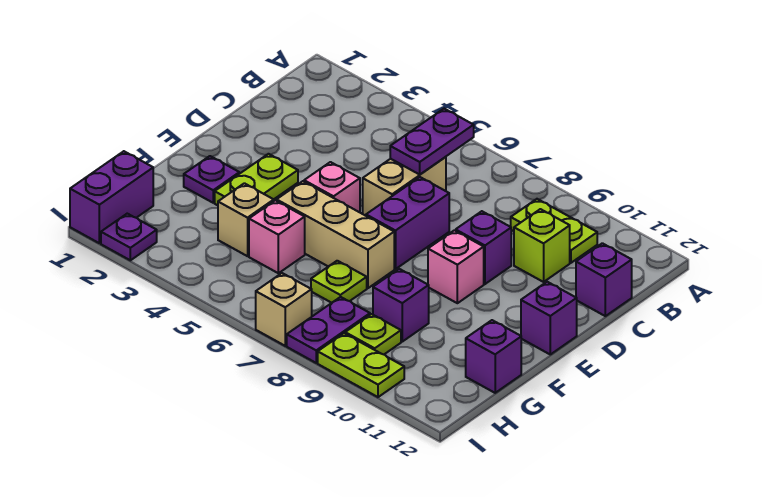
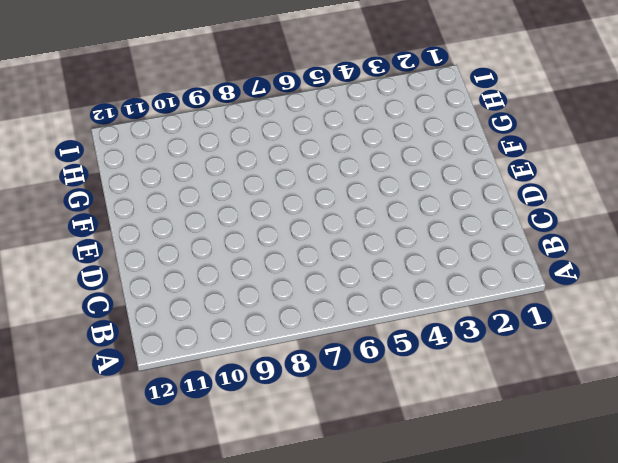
none -> lime 1x2 plate [511,199,597,263]
none -> tan 1x2 brick [363,157,446,216]
none -> lime 1x1 brick [514,209,570,282]

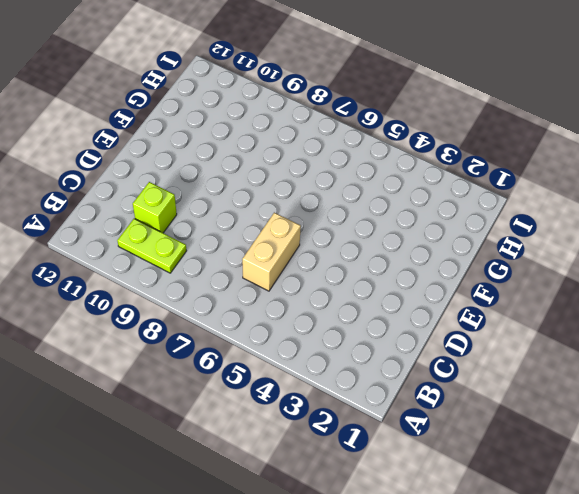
none -> purple 1x1 brick [576,243,632,316]
none -> purple 1x2 brick [366,177,449,269]
none -> purple 1x1 brick [456,211,511,284]

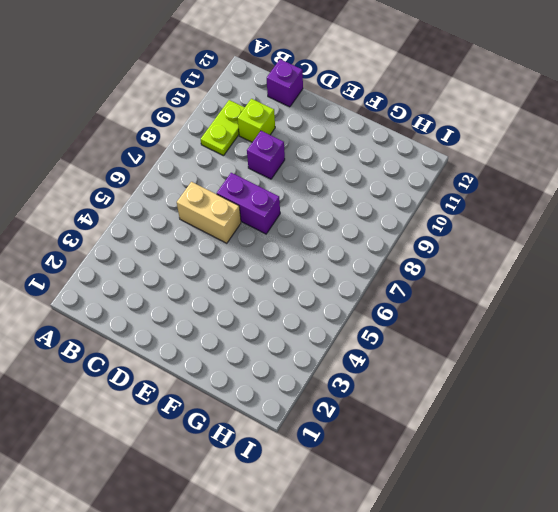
none -> lime 1x2 plate [215,154,298,205]
none -> pink 1x1 brick [304,162,360,212]
none -> pink 1x1 brick [428,230,484,303]

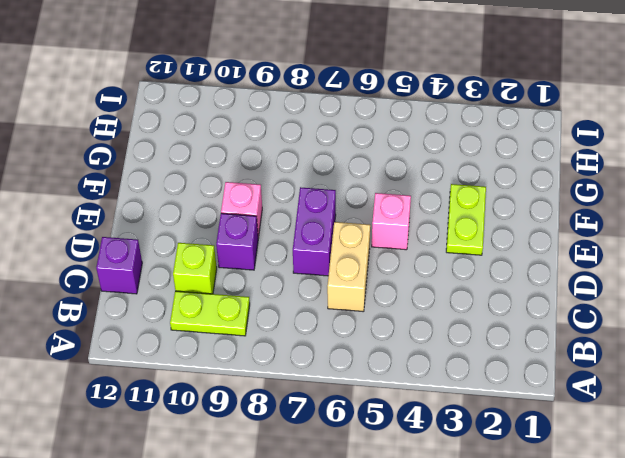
none -> purple 1x1 brick [521,282,577,354]
none -> purple 1x1 plate [184,156,239,203]
none -> tan 1x3 brick [277,181,394,288]

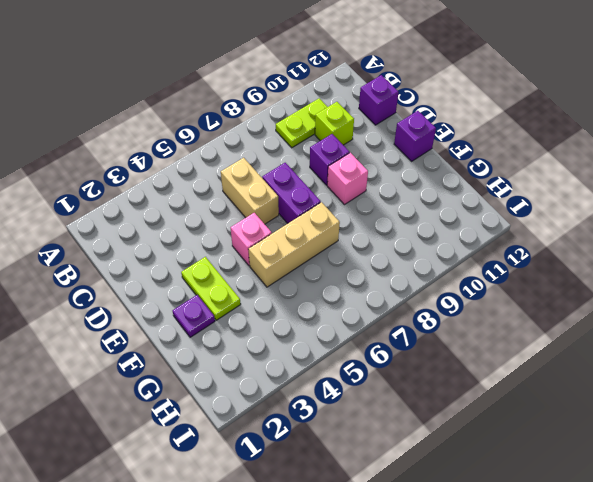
none -> tan 1x1 brick [218,183,274,256]
none -> pink 1x1 brick [249,200,305,273]
none -> lime 1x1 plate [311,261,367,303]

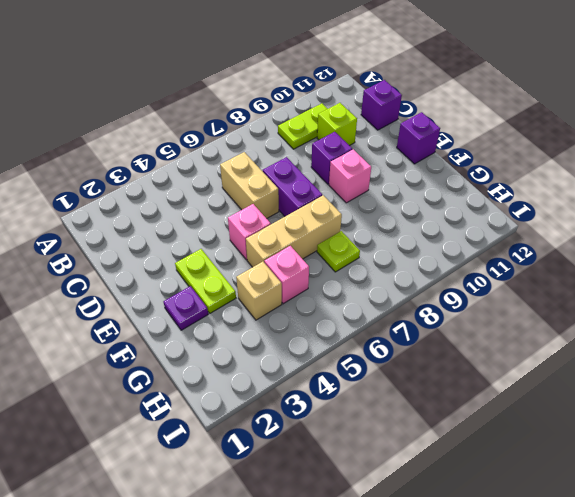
none -> purple 1x1 brick [373,269,429,342]
none -> purple 1x1 brick [466,320,521,393]
none -> purple 1x2 brick [70,151,153,243]

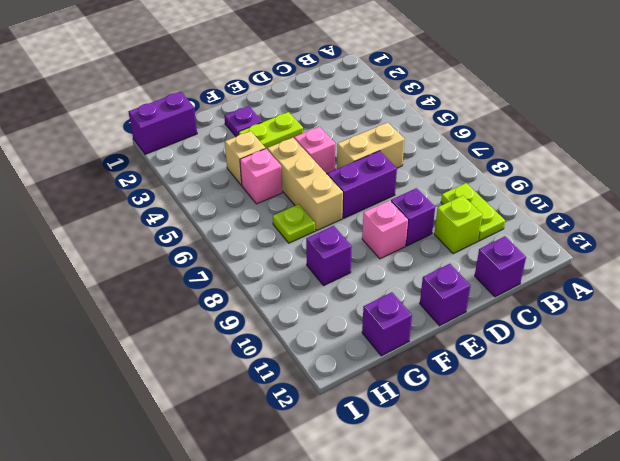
none -> purple 1x2 plate [287,297,370,363]
none -> lime 1x1 plate [345,314,401,354]
none -> purple 1x1 plate [101,214,157,260]

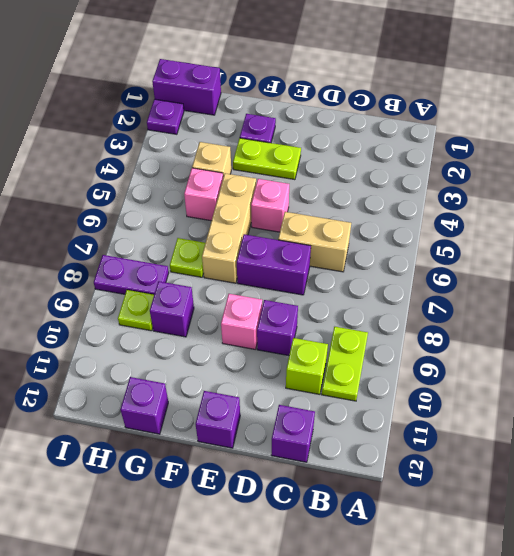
none -> tan 1x1 brick [256,273,312,346]
none -> lime 1x2 plate [318,333,404,397]
none -> purple 1x2 plate [390,109,474,174]

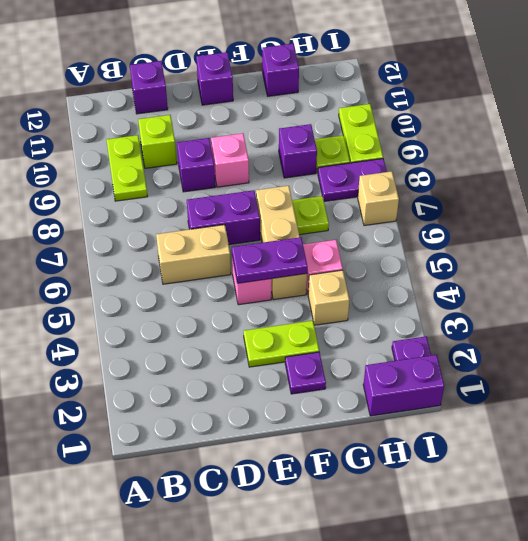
purple 1x2 plate [232,237,308,283] -> purple 1x2 plate moved to [390,109,474,174]

